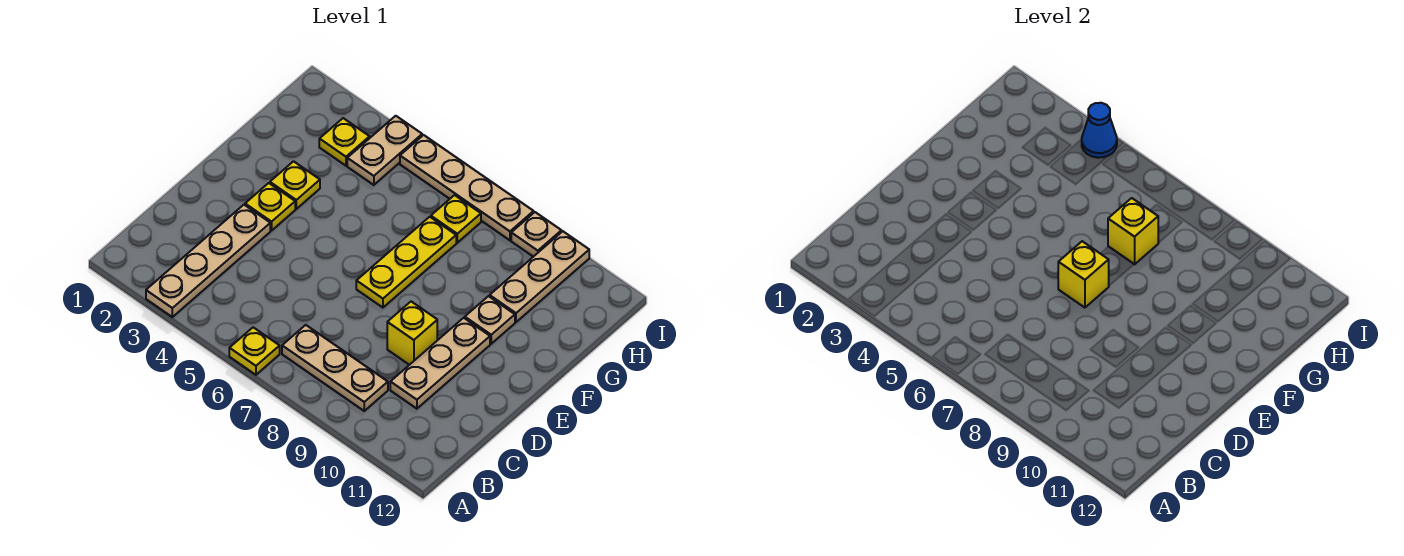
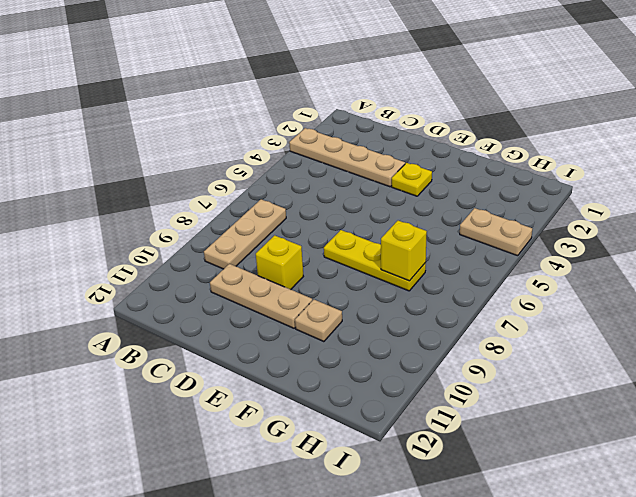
none -> yellow 1x1 plate [229,327,280,375]
none -> yellow 1x1 plate [270,161,320,209]
none -> tan 1x3 plate [490,231,589,322]

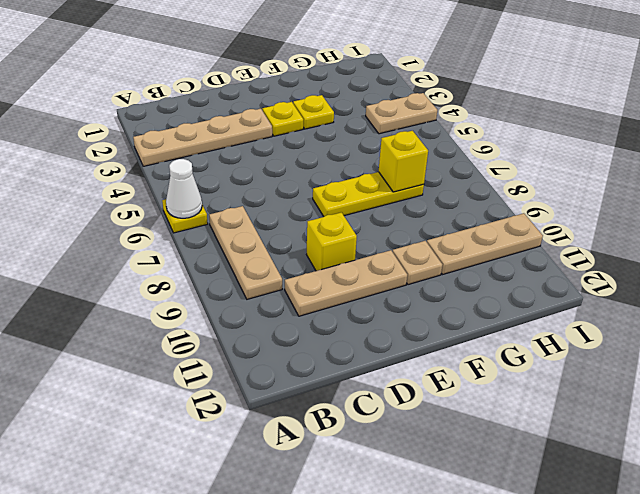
white 1x1 cone [166,159,202,218] -> none
none -> yellow 1x1 plate [319,118,370,166]
none -> yellow 1x1 plate [431,195,481,243]
none -> tan 1x4 plate [400,135,534,240]

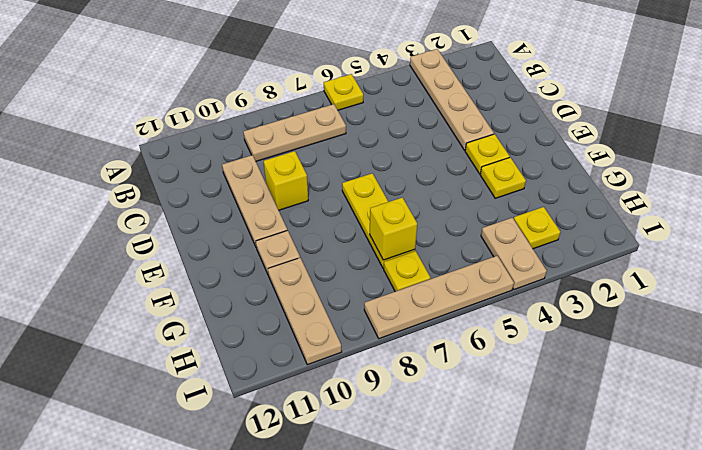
none -> tan 1x1 plate [511,212,561,257]
none -> yellow 1x1 brick [1058,241,1109,308]
none -> blue 1x1 cone [1082,103,1117,158]

